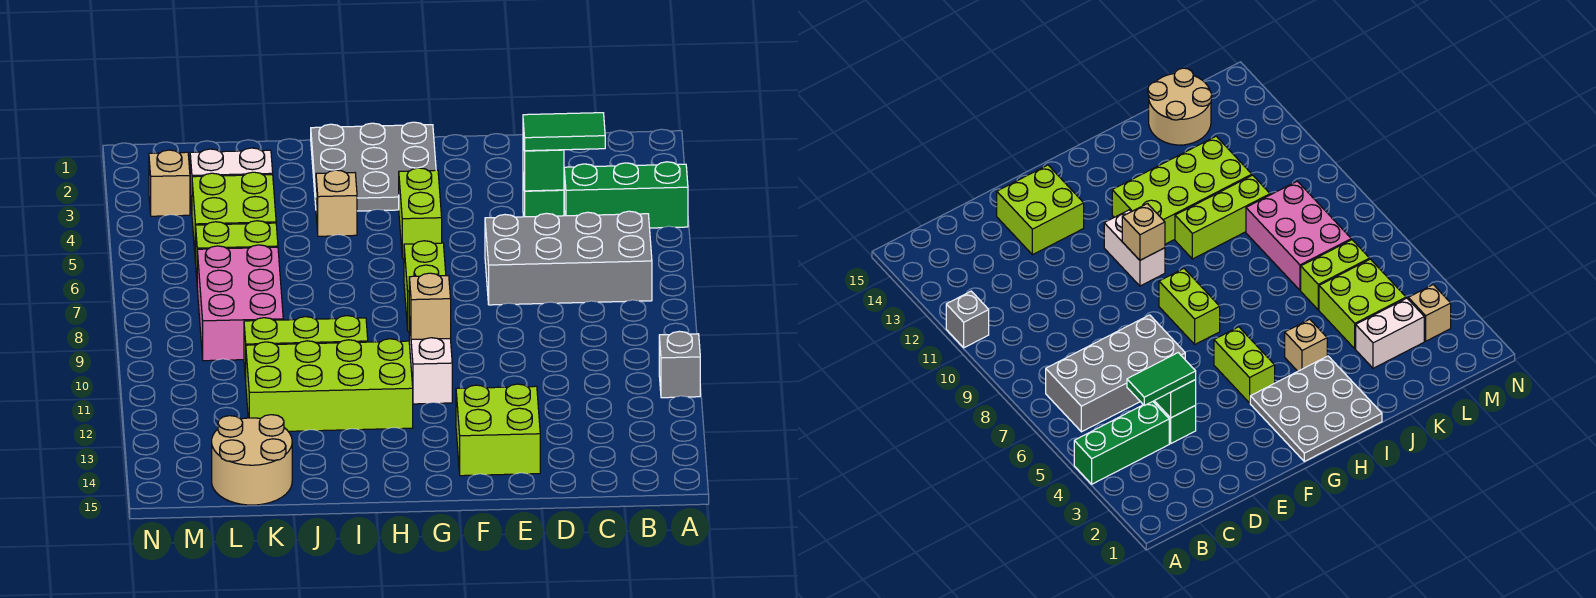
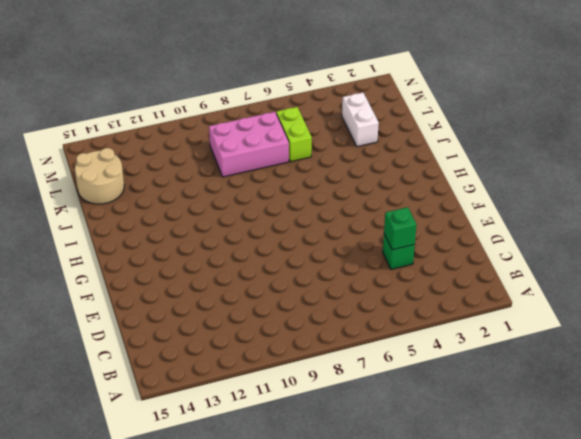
none -> green 1x3 brick [564,162,688,228]
none -> grey 1x1 brick [659,331,700,398]
none -> grey 2x4 brick [485,211,652,305]

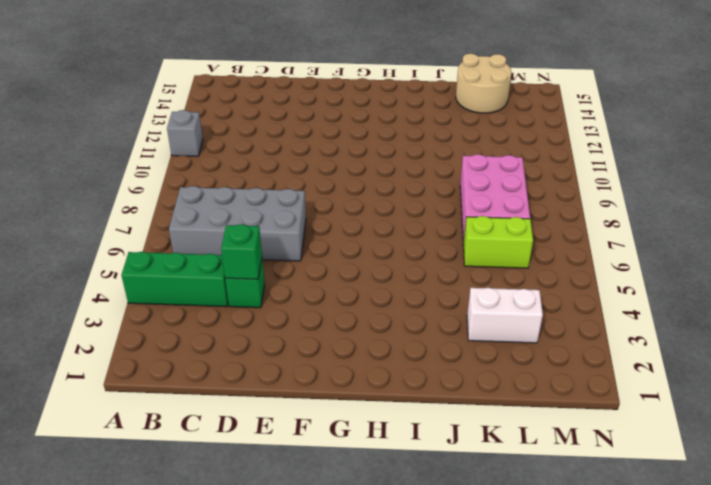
none -> lime 2x2 brick [456,384,540,476]
none -> grey 3x3 plate [311,122,436,211]
none -> lime 1x2 brick [399,168,442,259]

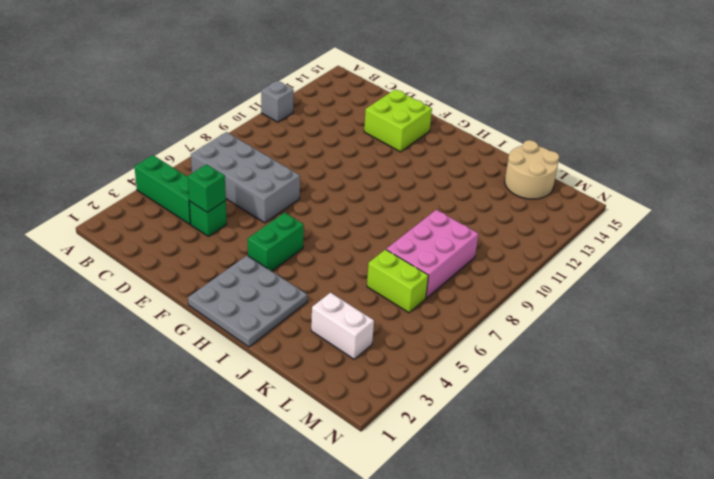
green 1x2 brick [248,213,304,271] -> lime 1x2 brick [399,168,442,259]
none -> lime 1x2 brick [404,241,446,331]
none -> white 1x2 brick [409,318,452,404]
none -> lime 2x4 brick [246,339,413,431]

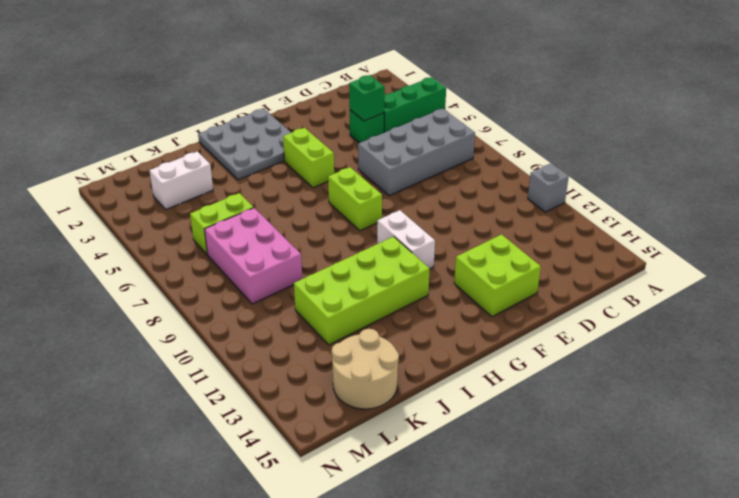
none -> tan 1x1 brick [316,170,357,236]
none -> lime 1x3 brick [244,316,368,380]
none -> lime 2x2 brick [192,172,276,263]

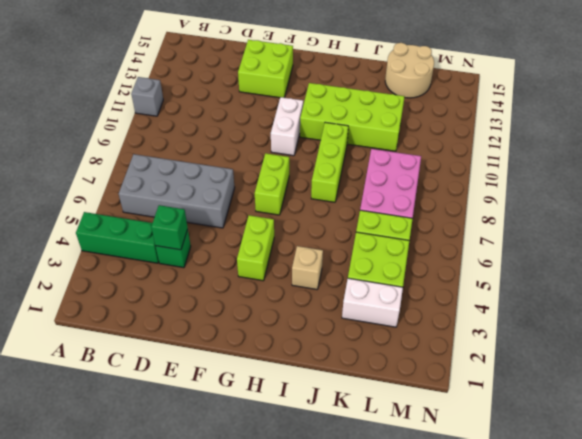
lime 1x3 brick [311,122,348,202] -> lime 1x3 brick turned to [244,316,368,380]
none -> grey 3x3 plate [311,122,436,211]
none -> tan 1x1 brick [149,150,190,216]
none -> tan 1x1 brick [409,273,451,339]

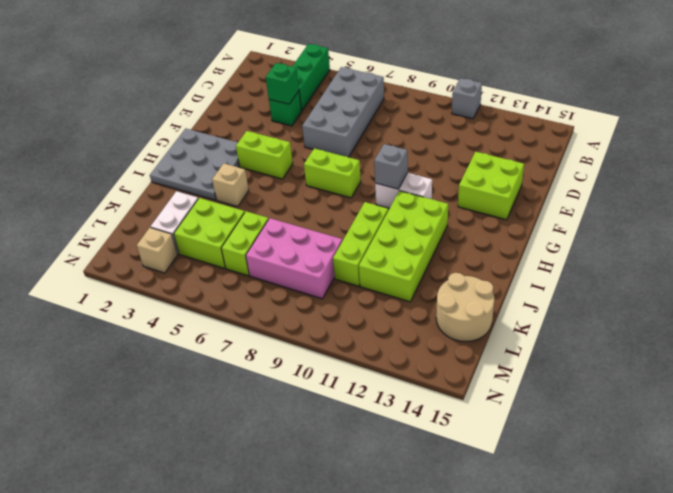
grey 1x1 brick [374,144,408,189] -> tan 1x1 brick [409,273,451,339]
none -> green 1x2 tile [523,113,605,151]

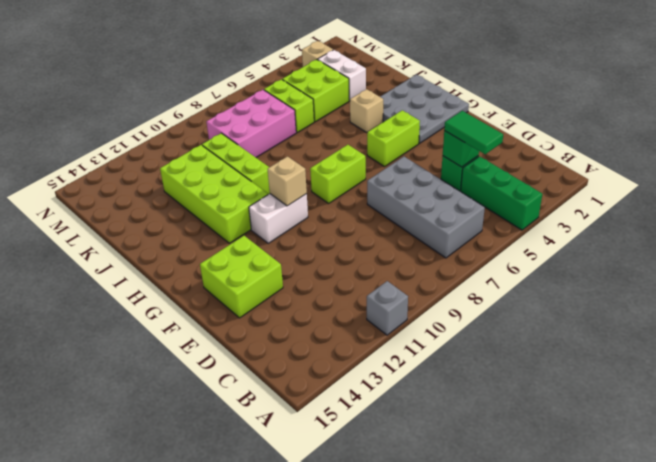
none -> tan 2x2 round brick [212,415,292,505]

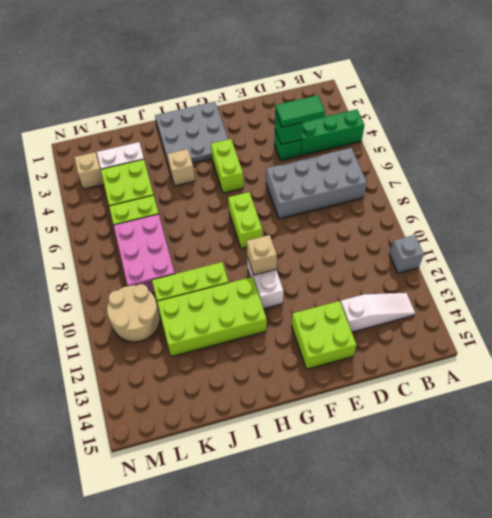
white 1x3 slope [340,293,415,332] -> none
tan 2x2 round brick [107,284,160,342] -> tan 2x2 round brick moved to [212,415,292,505]

